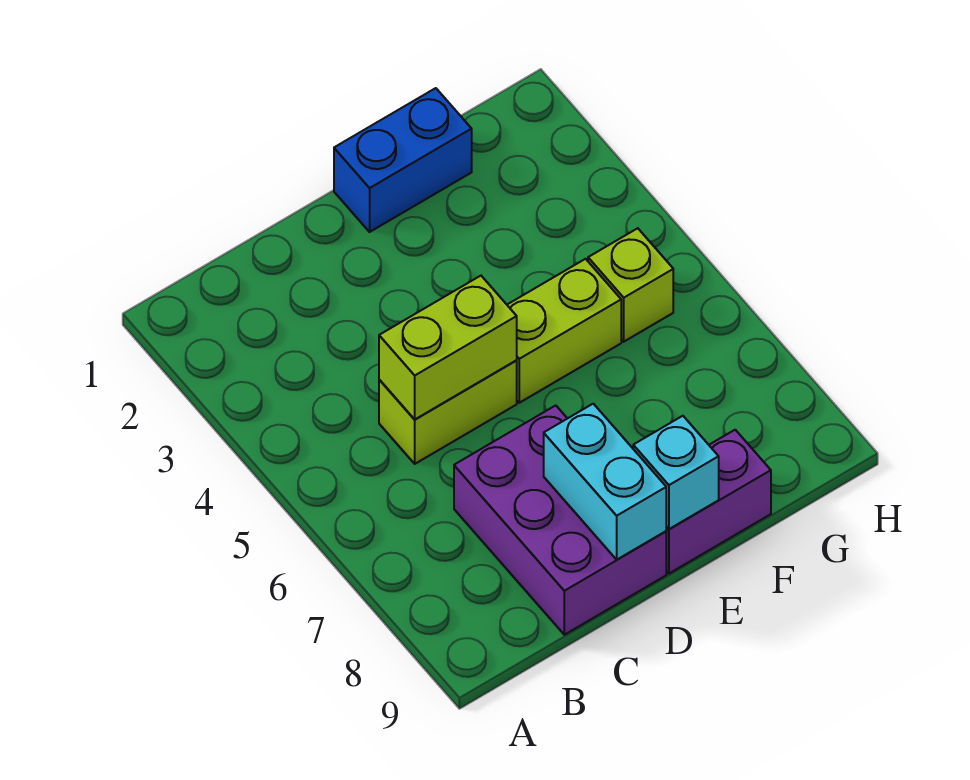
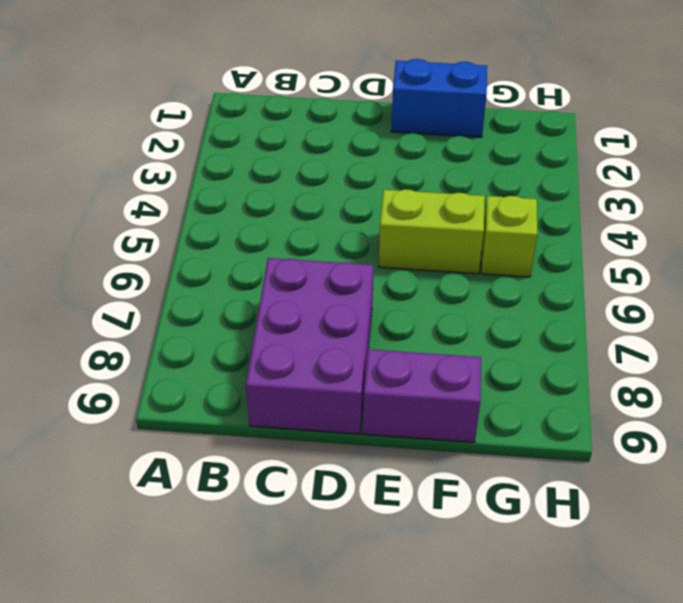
none -> lime 1x2 brick [379,361,517,464]
none -> lime 1x2 brick [379,276,517,419]

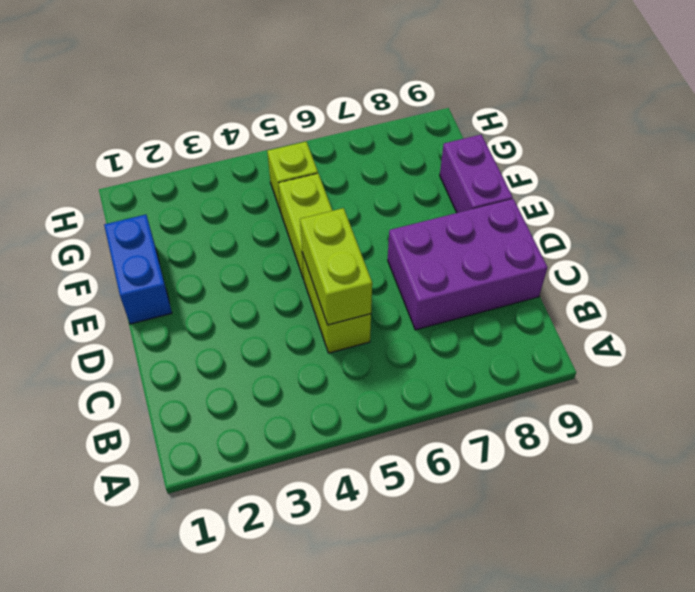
none -> cyan 1x2 brick [544,404,666,559]
none -> cyan 1x1 brick [633,416,719,529]

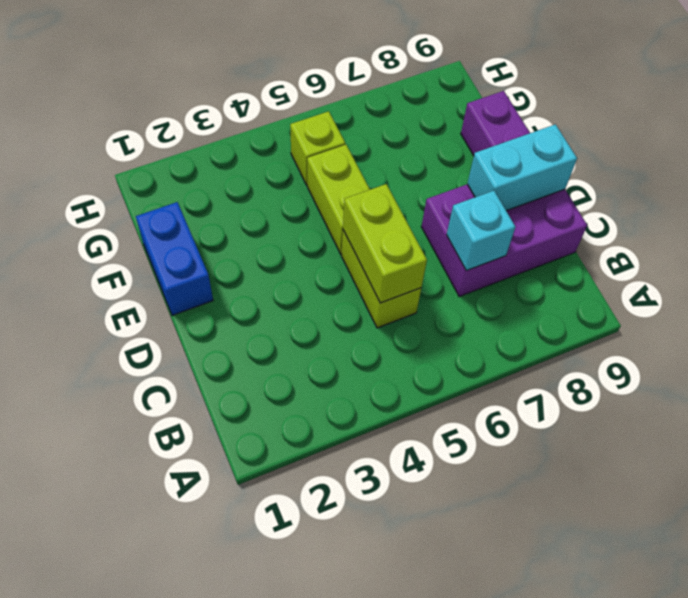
cyan 1x1 brick [447,191,515,271] -> cyan 1x1 brick moved to [633,416,719,529]

